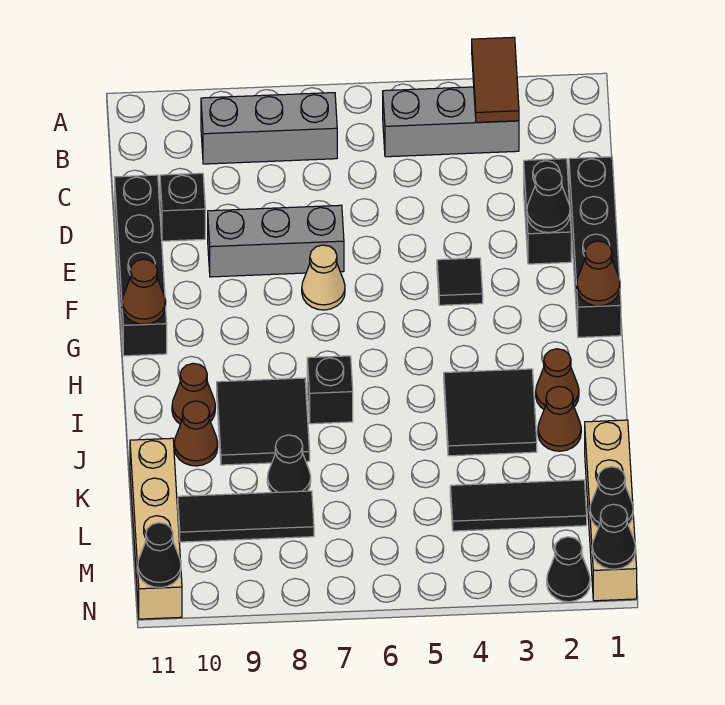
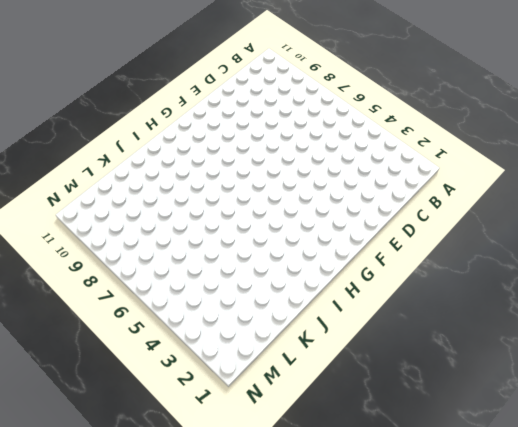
none -> grey 1x3 brick [383,87,519,157]
none -> grey 1x3 brick [201,93,337,164]
none -> black 1x4 brick [569,157,621,337]

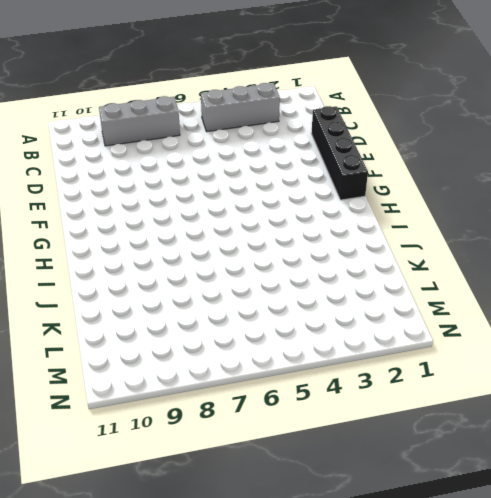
none -> black 1x2 brick [524,159,571,264]
none -> black 1x1 brick [160,173,205,241]
none -> black 1x4 brick [115,175,167,356]

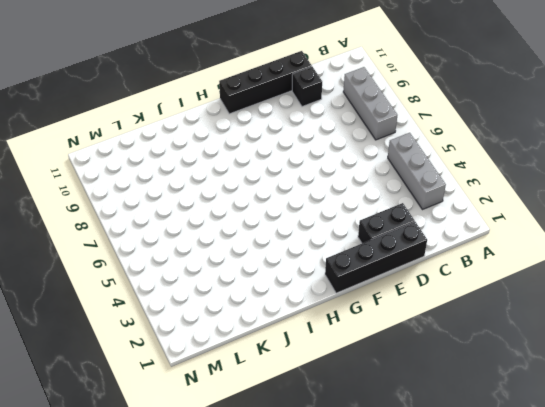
none -> grey 1x3 brick [208,205,344,277]
none -> black 1x1 tile [437,258,483,305]
none -> tan 1x1 cone [302,245,345,310]

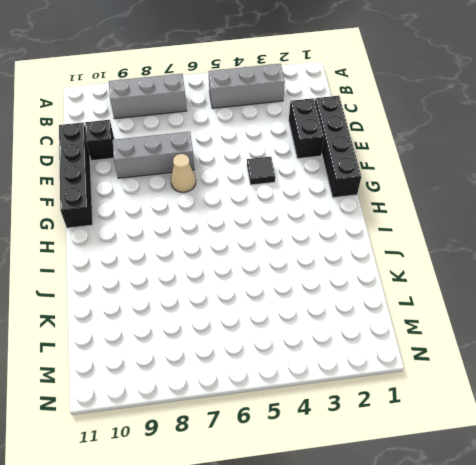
none -> brown 1x1 cone [536,349,579,409]
none -> black 2x2 tile [444,369,537,456]
none -> black 1x1 brick [307,356,353,424]

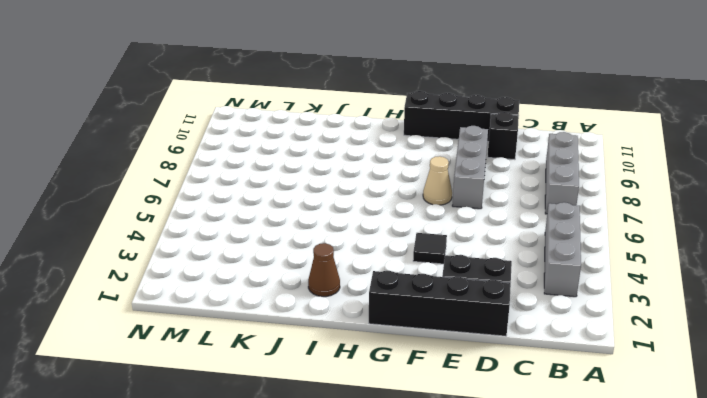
none -> black 2x2 tile [444,369,537,456]
none -> black 1x1 brick [307,356,353,424]
none -> black 2x2 tile [217,378,310,465]

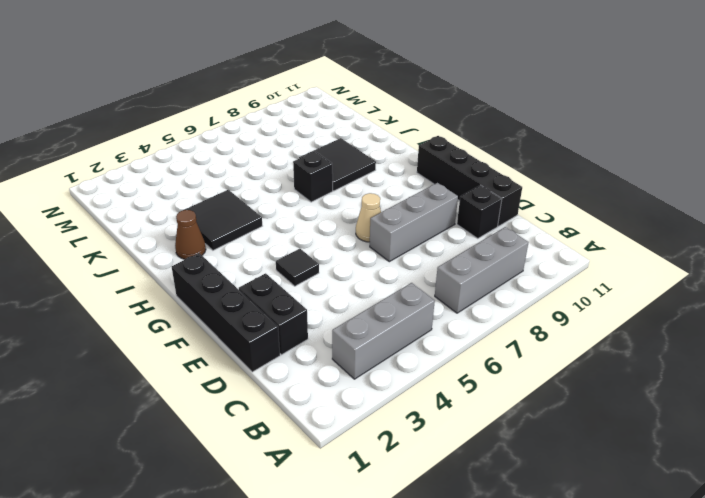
none -> brown 1x1 cone [172,363,215,424]
none -> brown 1x1 cone [538,386,581,451]
none -> brown 1x1 cone [174,401,218,466]

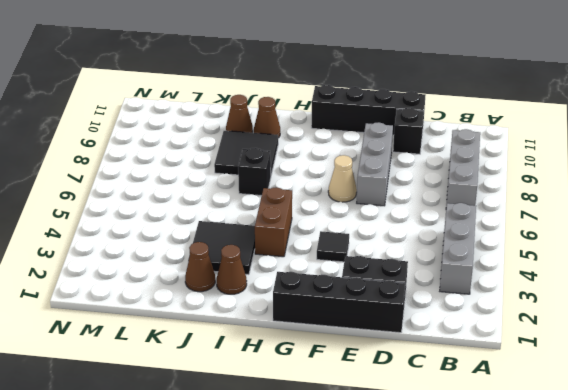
brown 1x2 brick [255,188,292,257] -> none
none -> tan 1x4 brick [585,420,637,601]
none -> black 1x1 cone [267,435,311,493]
none -> tan 1x4 brick [130,438,182,619]

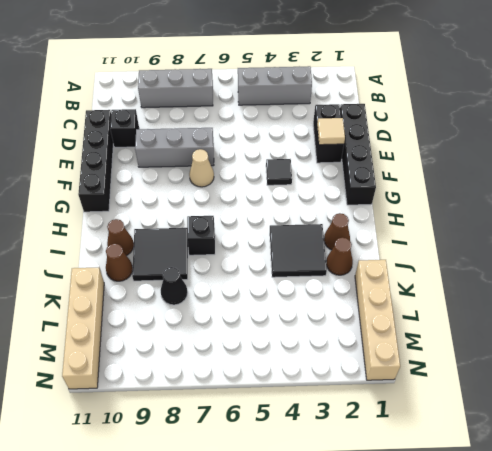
tan 1x1 tile [317,118,345,145] -> black 1x1 cone [527,168,570,233]
none -> black 1x3 tile [450,480,587,531]
none -> black 1x3 tile [178,491,314,542]
none -> black 1x1 cone [547,537,590,602]

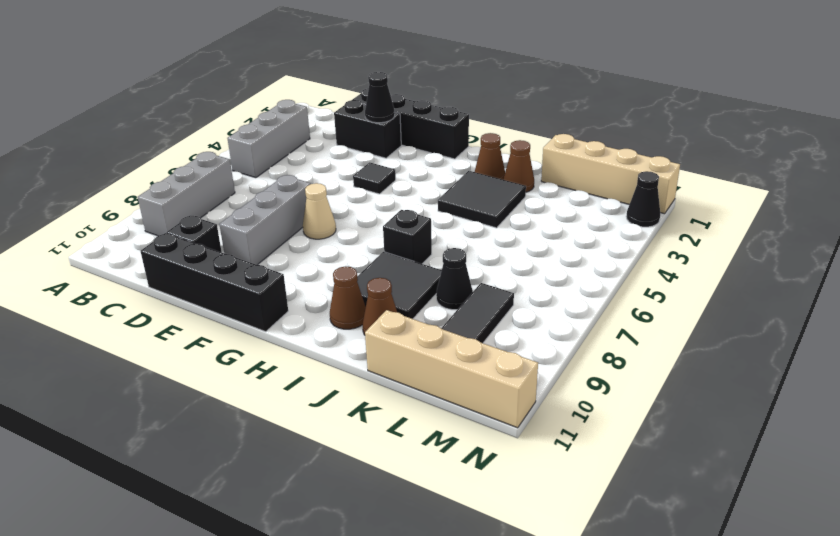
none -> black 1x3 tile [450,480,587,531]
none -> brown 1x2 tile [472,37,519,122]
none -> brown 1x1 cone [577,241,620,306]

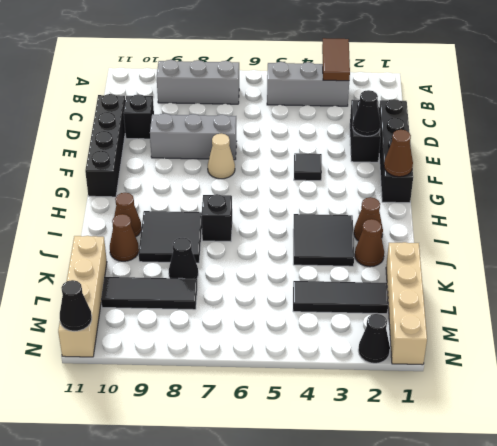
none -> brown 1x1 cone [122,259,166,324]
none -> black 1x1 cone [590,467,633,527]
none -> black 1x1 cone [592,504,636,569]

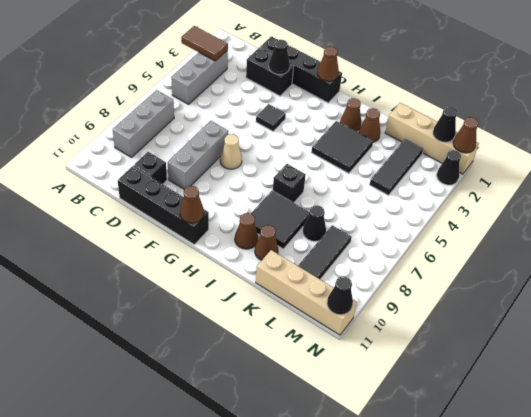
brown 1x1 cone [453,117,478,153] -> black 1x1 cone [592,504,636,569]

